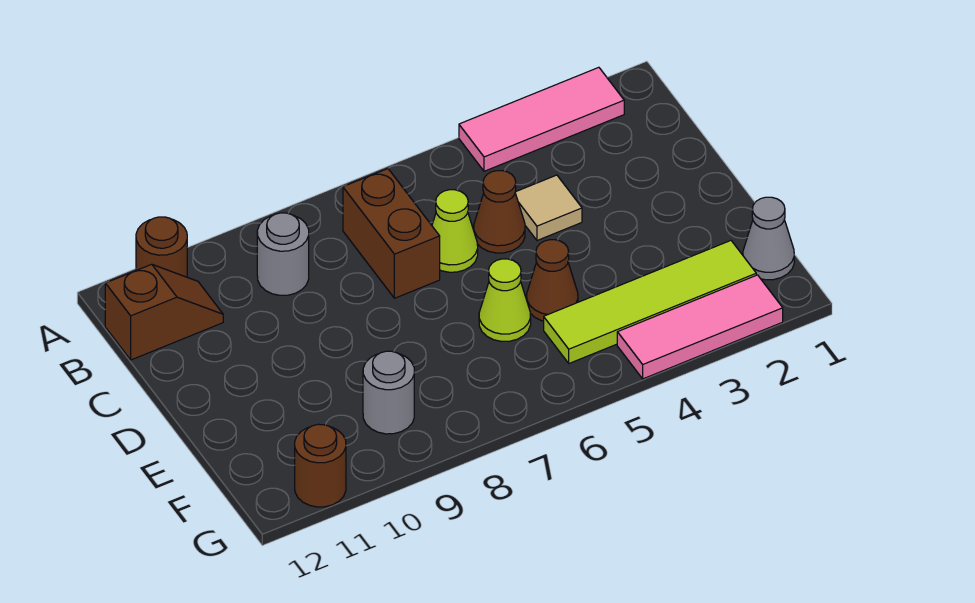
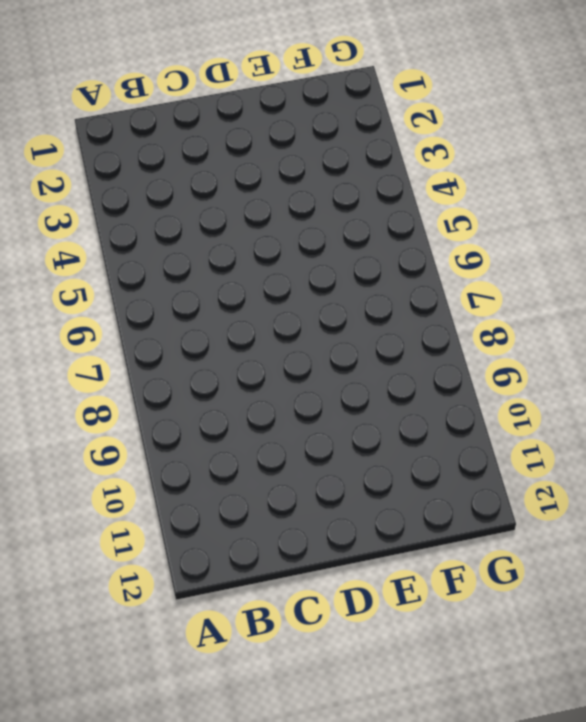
none -> pink 1x3 tile [459,67,624,171]
none -> brown 1x1 round brick [136,217,187,277]
none -> brown 1x2 brick [343,169,440,298]

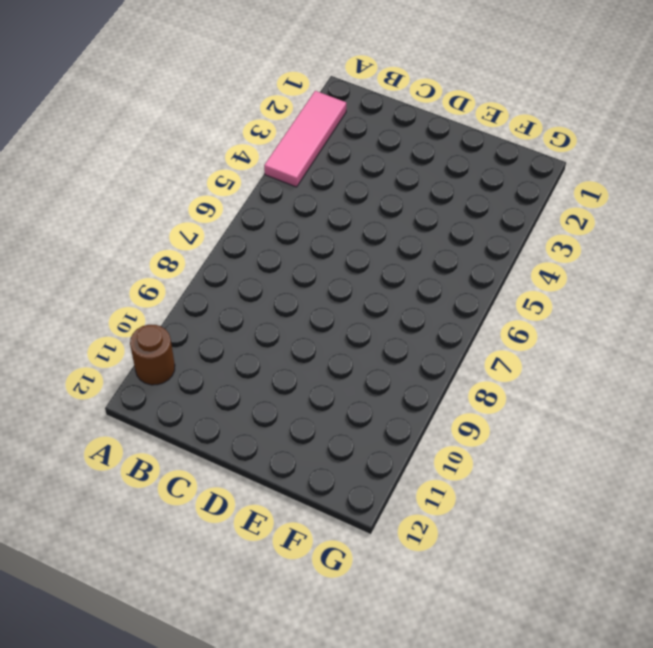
none -> brown 1x2 brick [343,169,440,298]
none -> grey 1x1 round brick [257,213,309,295]
none -> brown 1x2 slope [105,264,223,360]

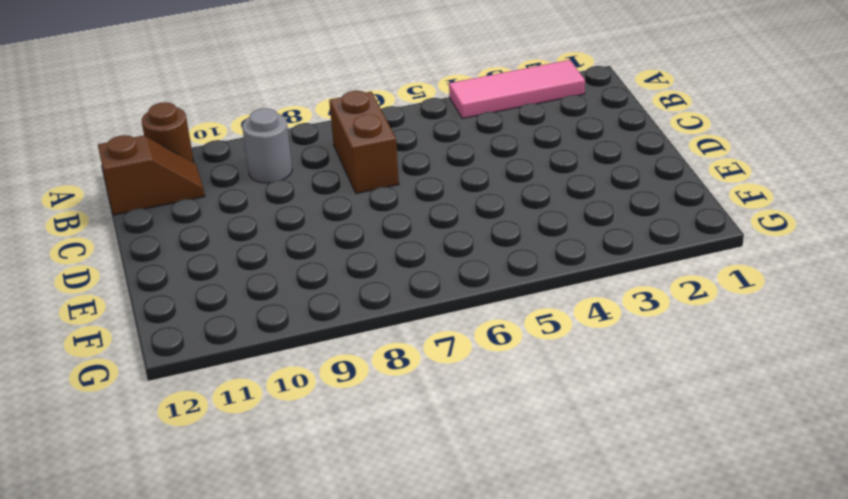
none -> tan 1x1 tile [515,175,582,240]
none -> brown 1x1 cone [474,171,525,253]
none -> lime 1x1 cone [432,190,478,272]

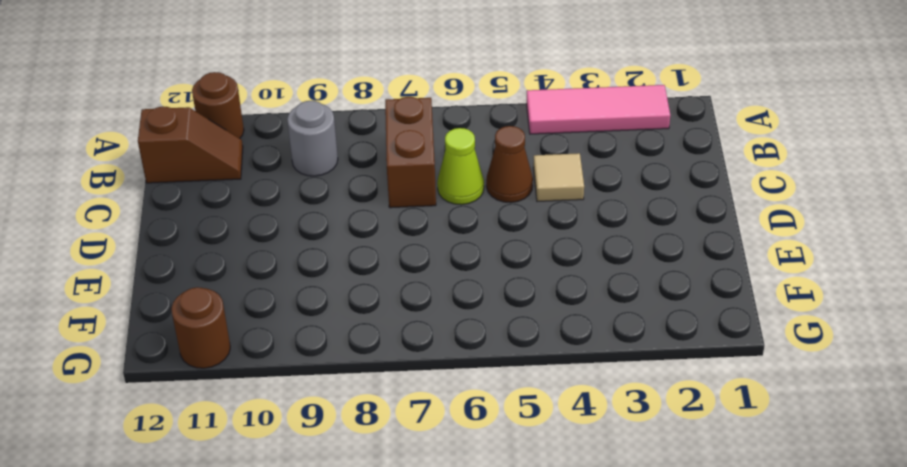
none -> brown 1x1 cone [527,240,578,321]
none -> lime 1x1 cone [479,259,531,341]
none -> grey 1x1 cone [743,197,794,280]

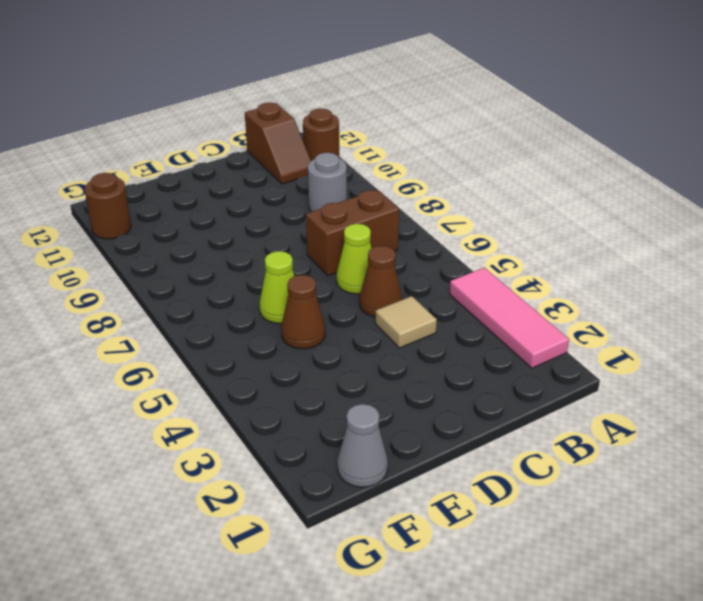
none -> lime 1x4 tile [544,241,756,363]
none -> grey 1x1 round brick [363,351,414,434]
none -> pink 1x3 tile [617,275,783,379]

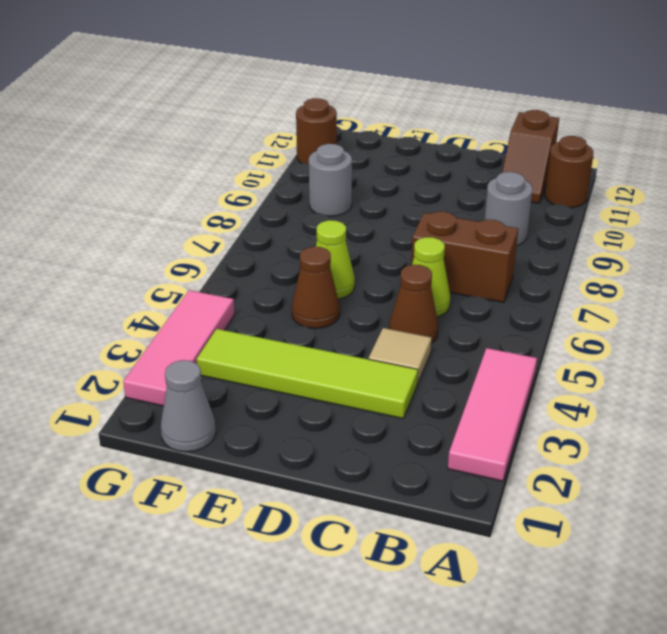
lime 1x4 tile [197,329,418,418] -> lime 1x4 tile turned to [544,241,756,363]

